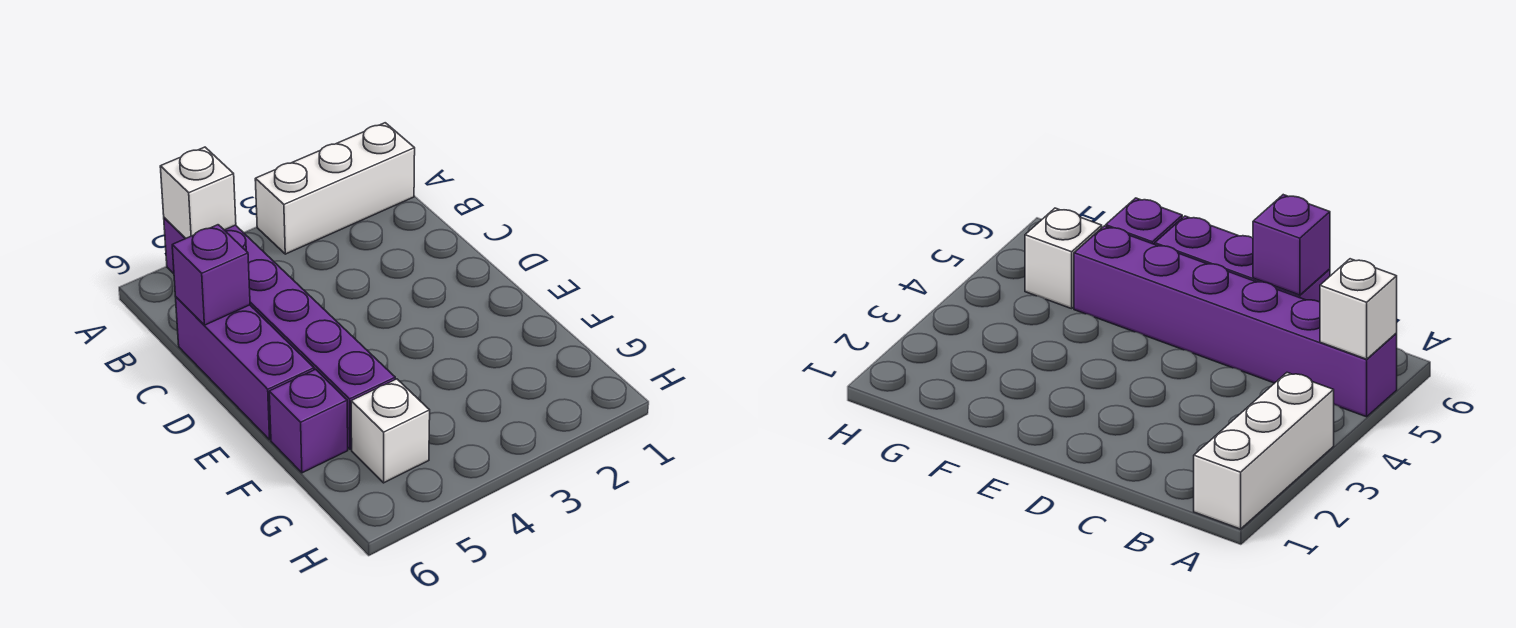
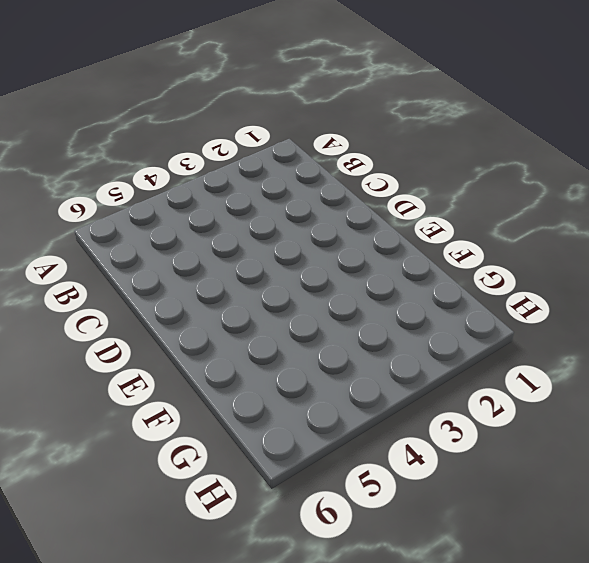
none -> white 1x3 brick [255,123,415,254]
none -> purple 1x6 brick [164,218,395,449]

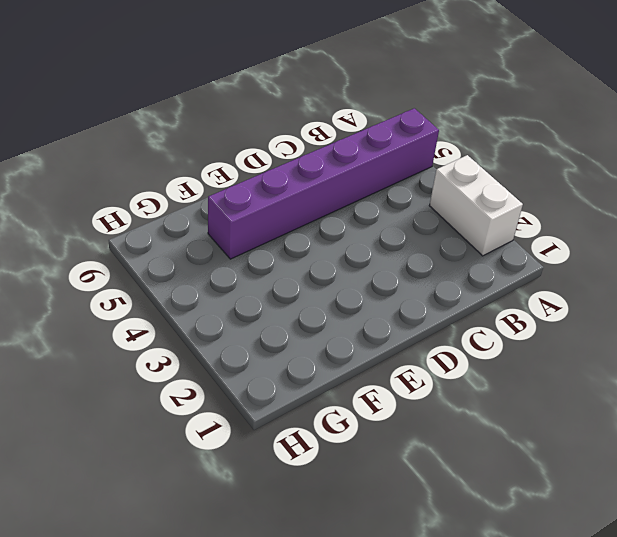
white 1x2 brick [429,155,523,256] -> white 1x3 brick [255,123,415,254]
none -> purple 1x3 brick [176,297,314,440]
none -> purple 1x1 brick [269,369,348,473]

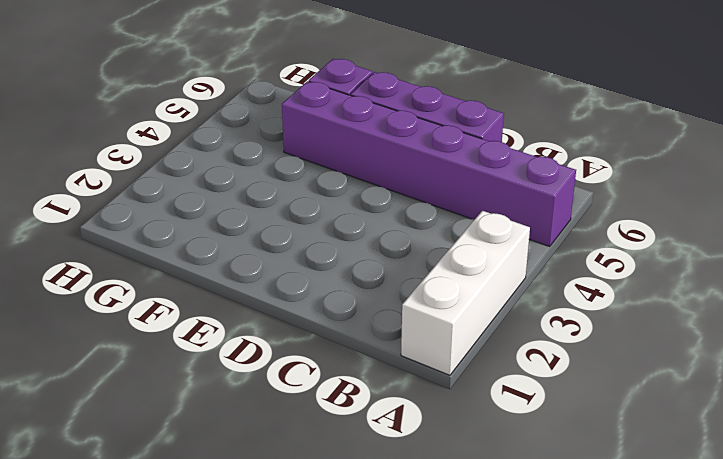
none -> white 1x1 brick [351,379,430,483]
none -> white 1x1 brick [160,147,236,239]

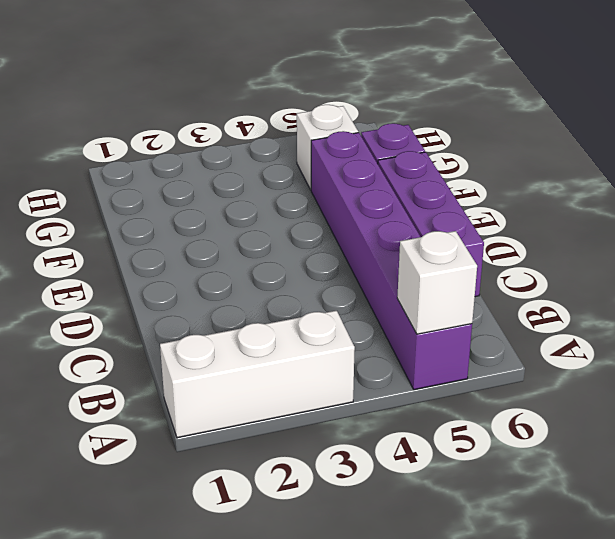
none -> purple 1x1 brick [172,225,250,325]

